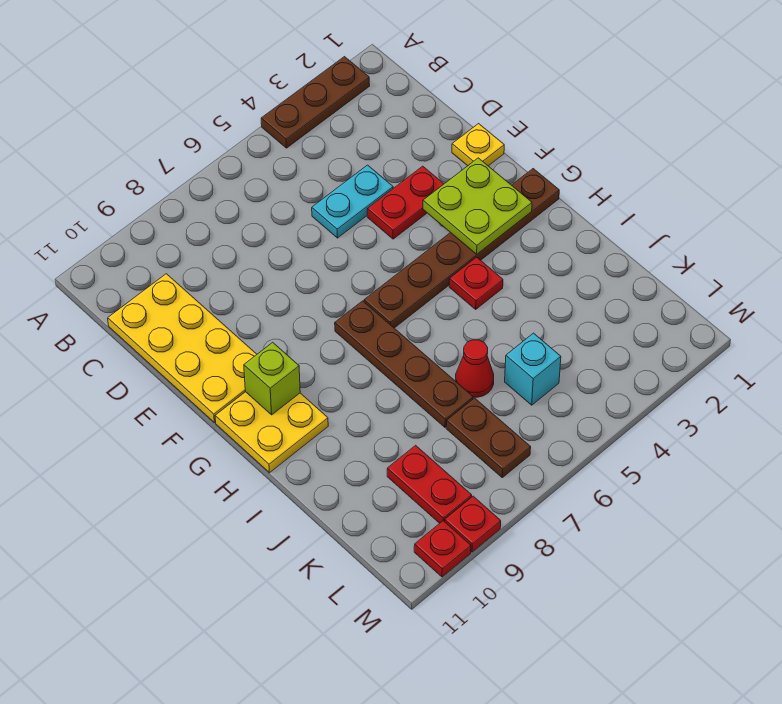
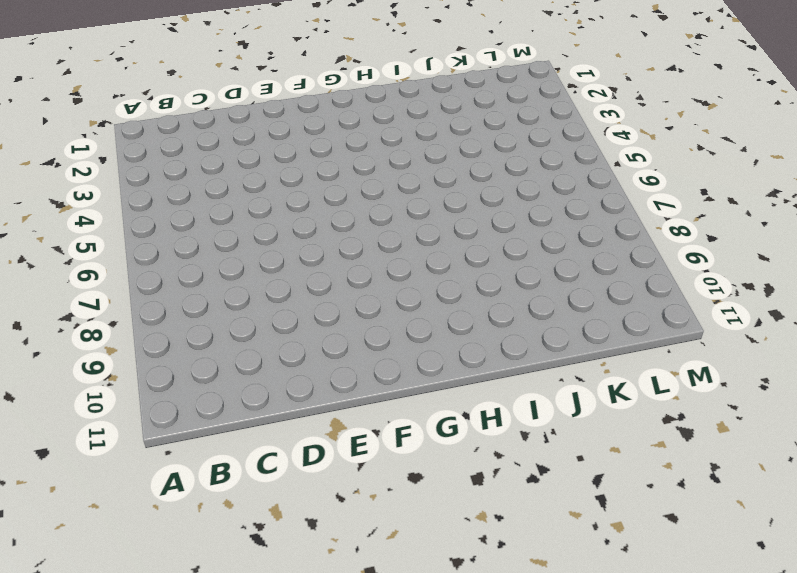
none -> brown 1x3 plate [261,57,370,148]
none -> yellow 2x4 plate [108,274,257,423]
none -> cyan 1x2 plate [312,165,393,238]

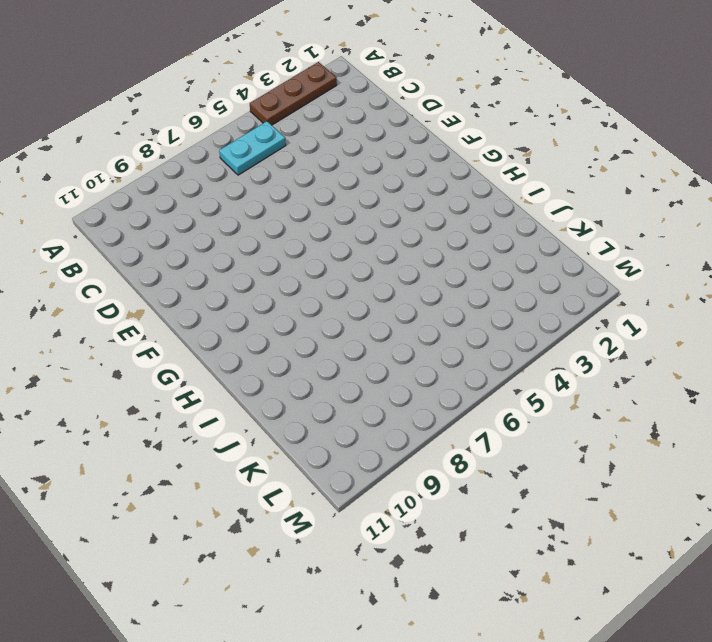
cyan 1x2 plate [219,121,286,175] -> cyan 1x2 plate moved to [312,165,393,238]
none -> yellow 2x4 plate [108,274,257,423]
none -> yellow 1x1 plate [452,124,504,166]
none -> red 1x2 plate [367,166,444,239]

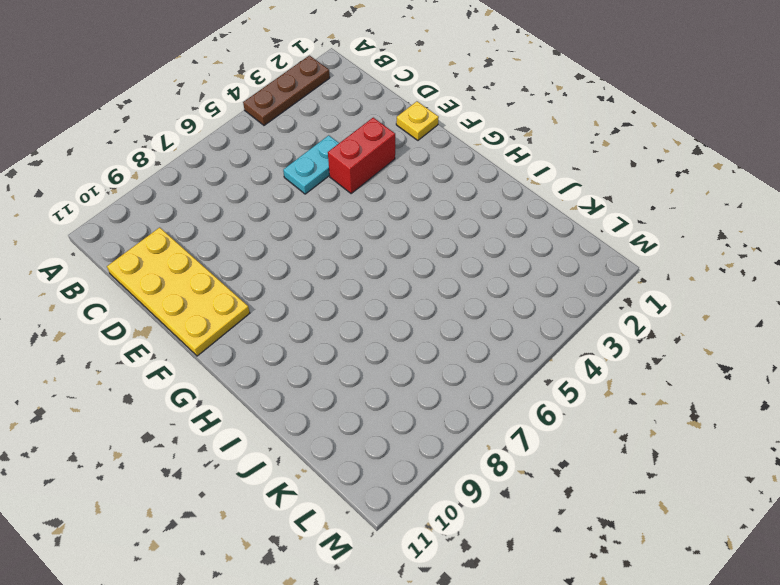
red 1x2 brick [328,118,395,194] -> red 1x2 plate [367,166,444,239]
none -> brown 1x6 plate [364,169,559,328]
none -> brown 1x4 plate [335,301,473,427]
none -> yellow 2x2 plate [215,392,328,473]

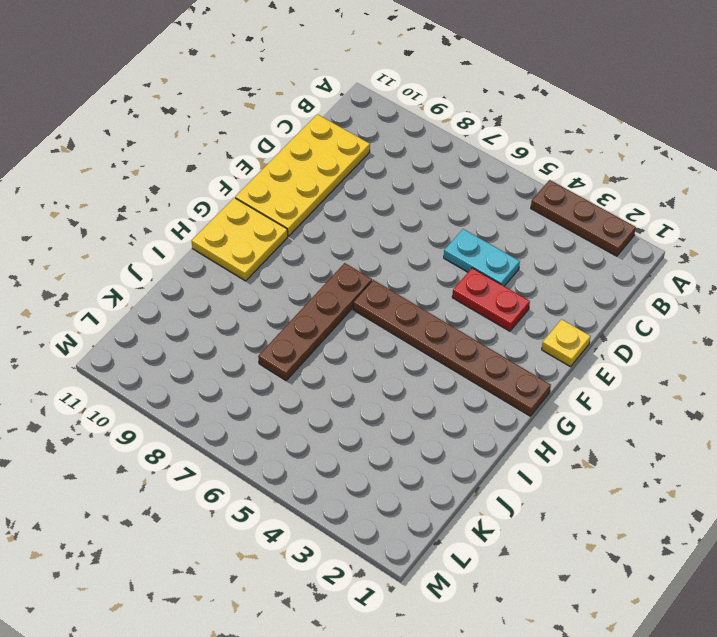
none -> red 1x1 plate [449,257,503,309]
none -> red 1x1 cone [456,340,494,397]
none -> cyan 1x1 brick [505,333,561,405]

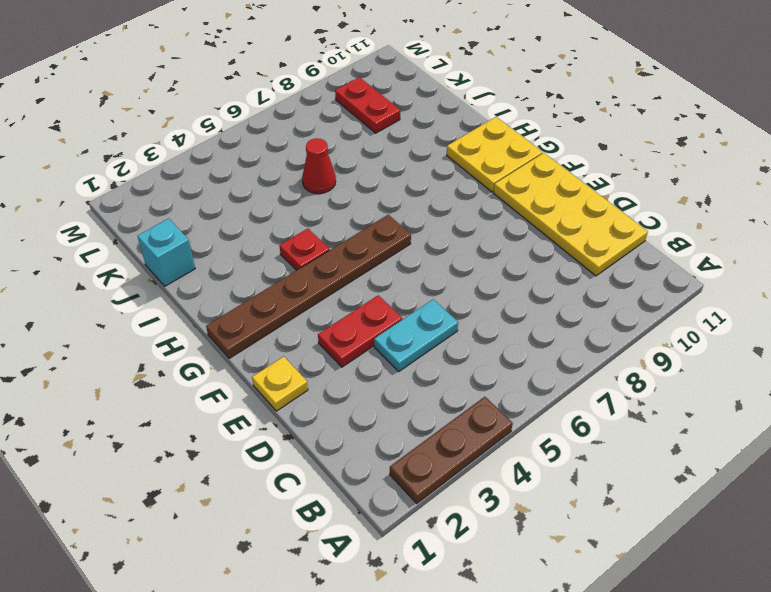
cyan 1x1 brick [138,219,195,286] -> cyan 1x1 brick moved to [505,333,561,405]
none -> brown 1x4 plate [335,301,473,427]
none -> brown 1x2 plate [446,398,531,477]
none -> red 1x1 plate [445,496,501,552]

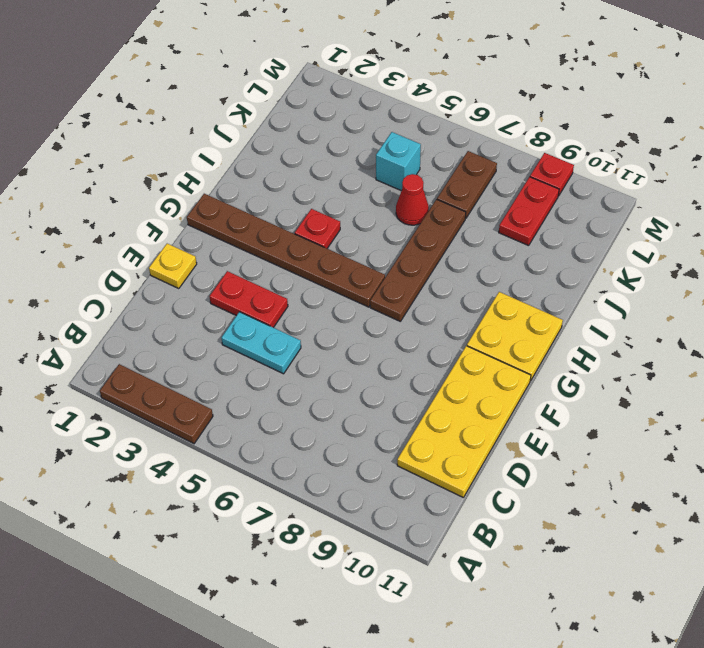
none -> red 1x1 plate [414,521,471,577]
none -> lime 2x2 plate [423,158,532,254]
none -> lime 1x1 brick [244,342,300,415]

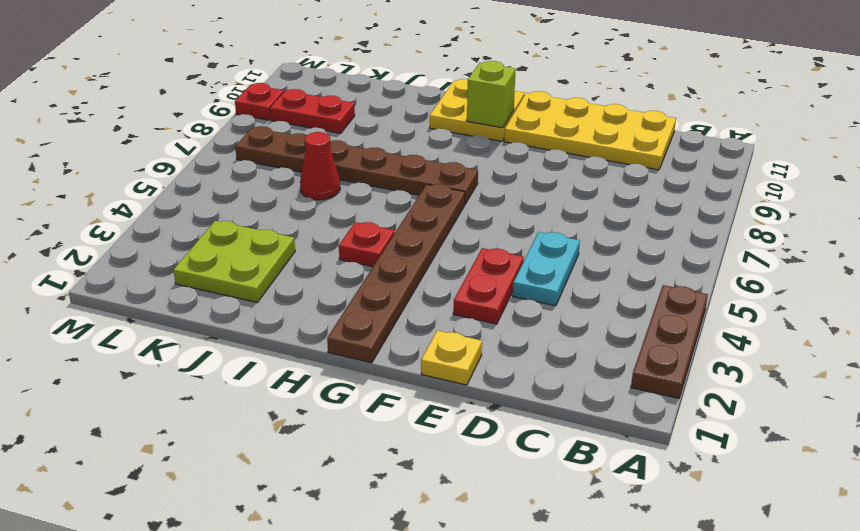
lime 2x2 plate [173,221,295,302] -> lime 2x2 plate moved to [423,158,532,254]
none -> cyan 1x1 brick [505,333,561,405]
none -> red 1x1 plate [414,521,471,577]

